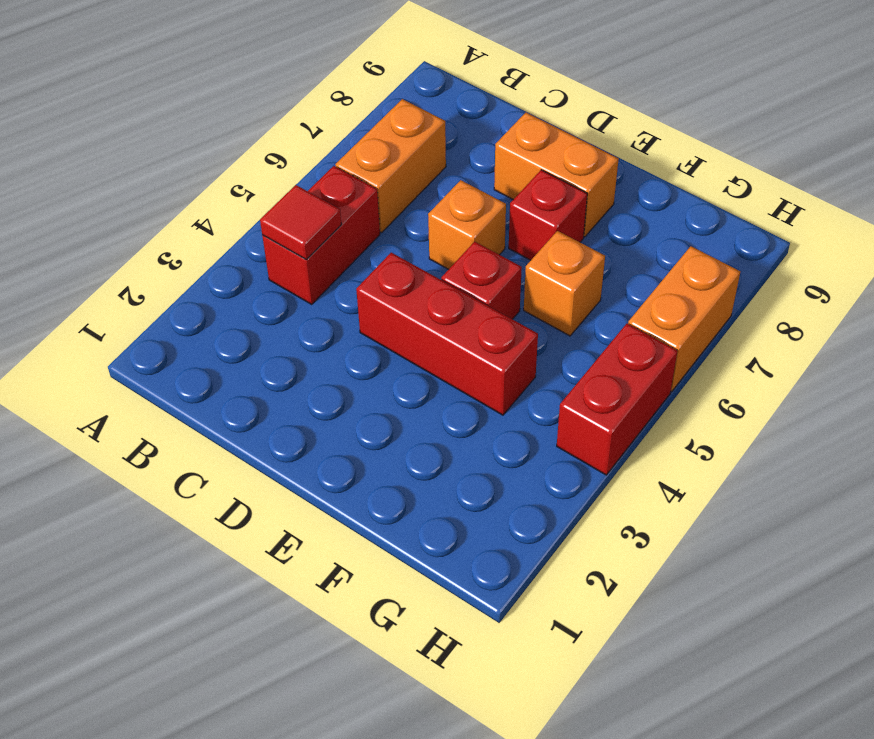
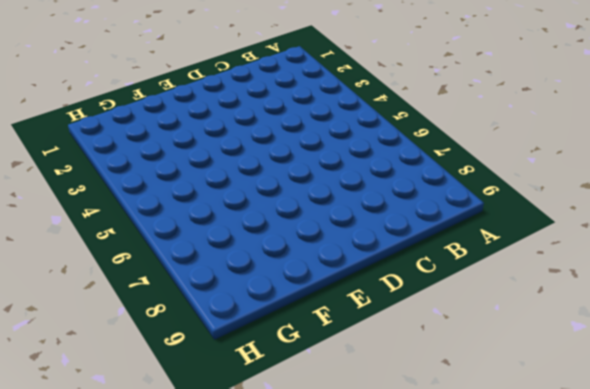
none -> red 1x2 brick [262,166,380,304]
none -> orange 1x2 brick [335,99,446,232]

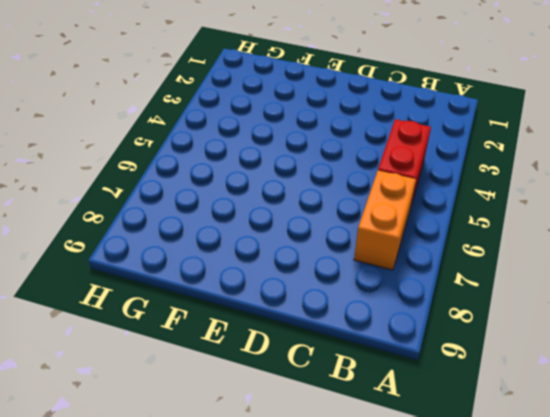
none -> red 1x3 brick [356,253,538,415]
none -> orange 1x1 brick [428,180,506,269]

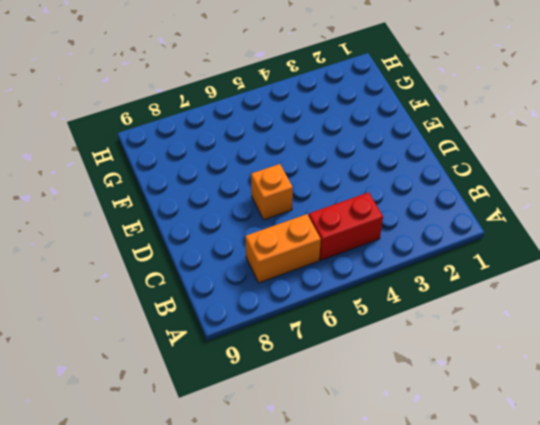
none -> red 1x3 brick [356,253,538,415]
none -> orange 1x2 brick [494,113,619,237]

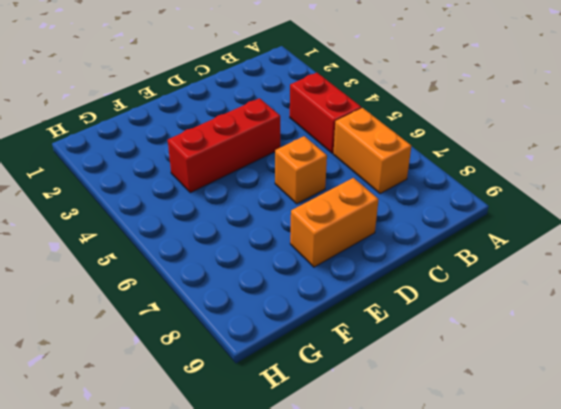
none -> red 1x1 brick [441,242,522,319]
none -> red 1x1 brick [509,170,587,260]

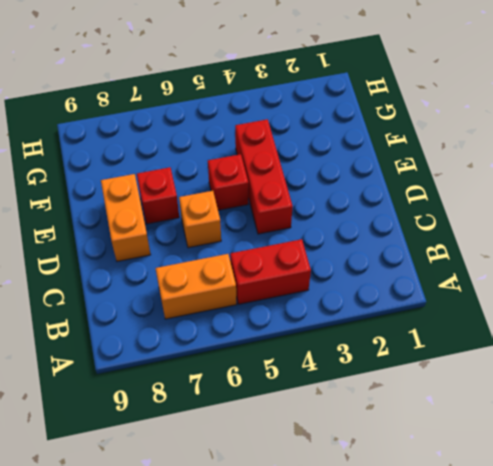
none -> orange 1x1 brick [524,231,605,336]
none -> red 1x2 brick [557,324,677,475]

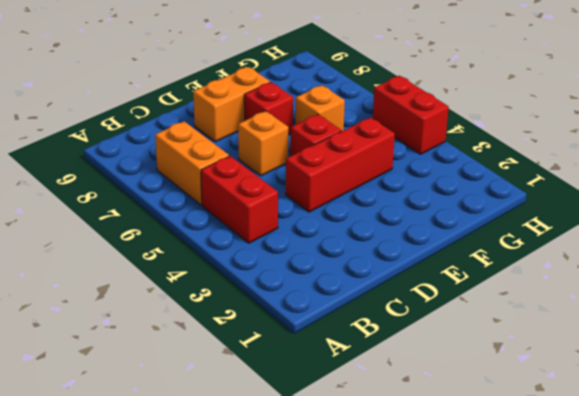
none -> orange 1x2 brick [628,246,740,392]
none -> red 1x1 tile [260,185,342,259]

